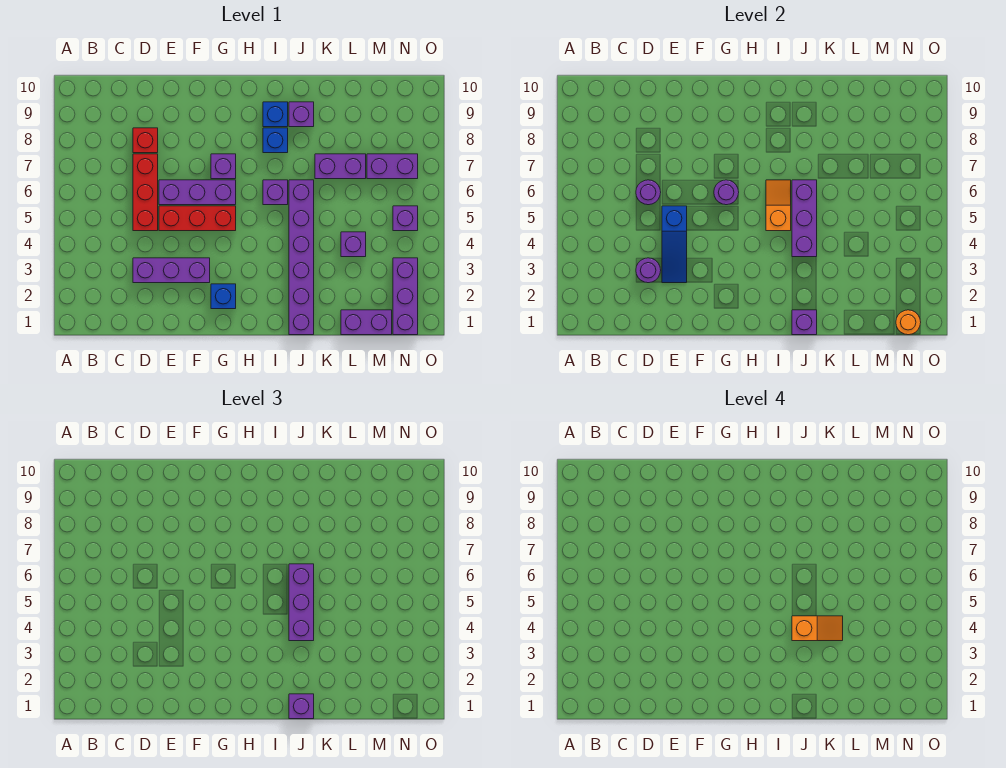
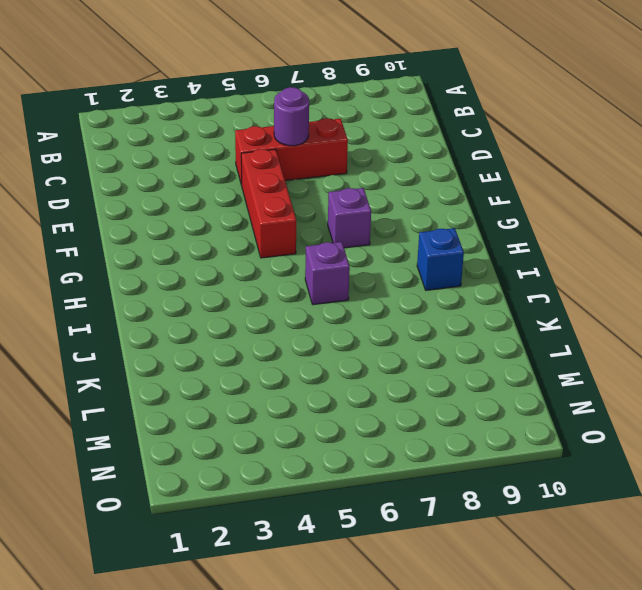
none -> purple 1x3 brick [133,258,210,283]
none -> red 1x1 brick [133,128,158,153]
none -> purple 1x3 brick [159,180,236,205]

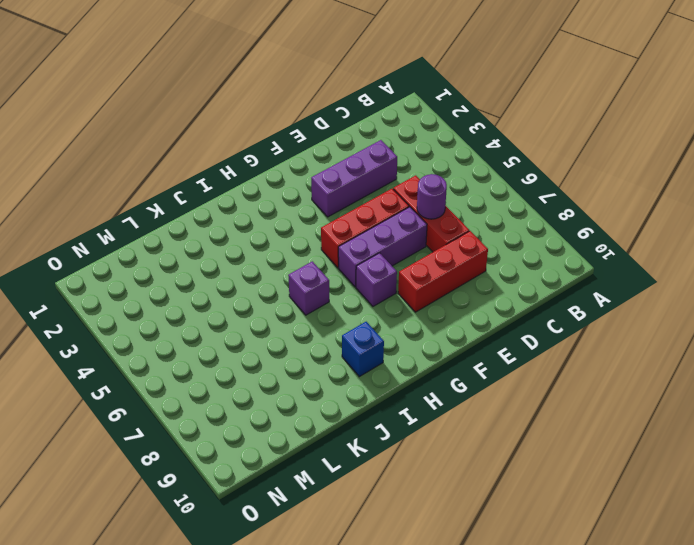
red 1x3 brick [398,231,488,312] -> red 1x1 brick [133,128,158,153]
none -> blue 1x1 brick [211,284,236,309]
none -> blue 1x1 brick [263,128,288,153]
none -> purple 1x6 brick [289,180,314,335]

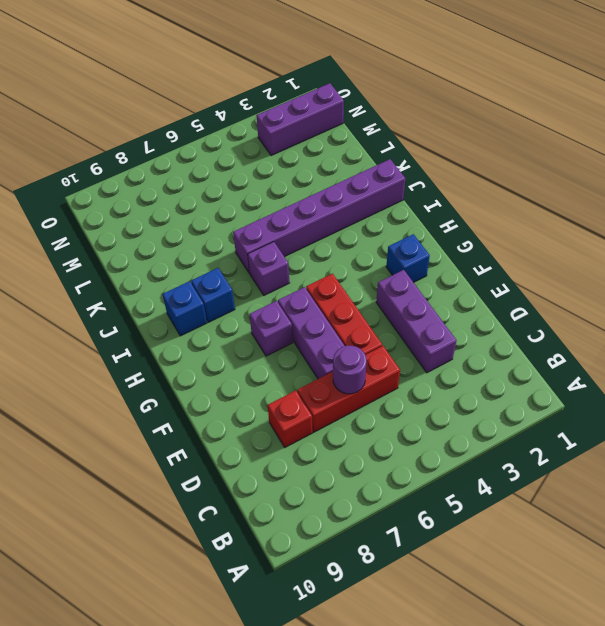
none -> purple 1x1 brick [289,102,314,127]
none -> purple 1x2 brick [315,154,366,179]
none -> purple 1x2 brick [341,310,392,335]

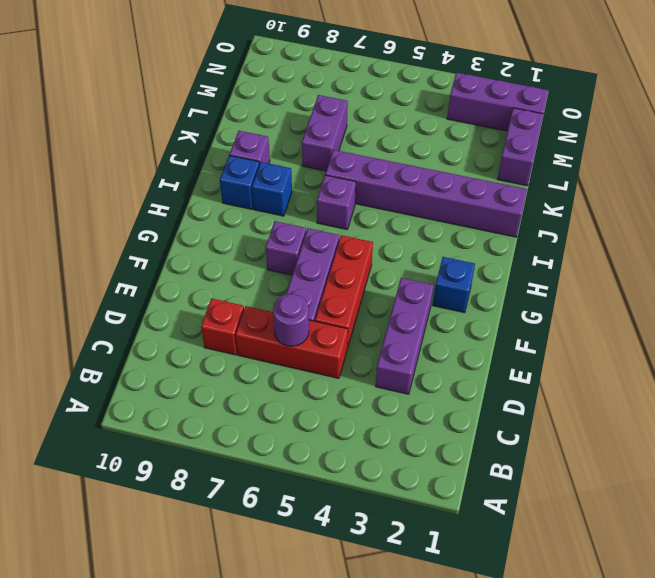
none -> purple 1x1 brick [341,232,366,257]
none -> purple 1x2 brick [367,154,418,179]
none -> purple 1x1 brick [393,206,418,231]

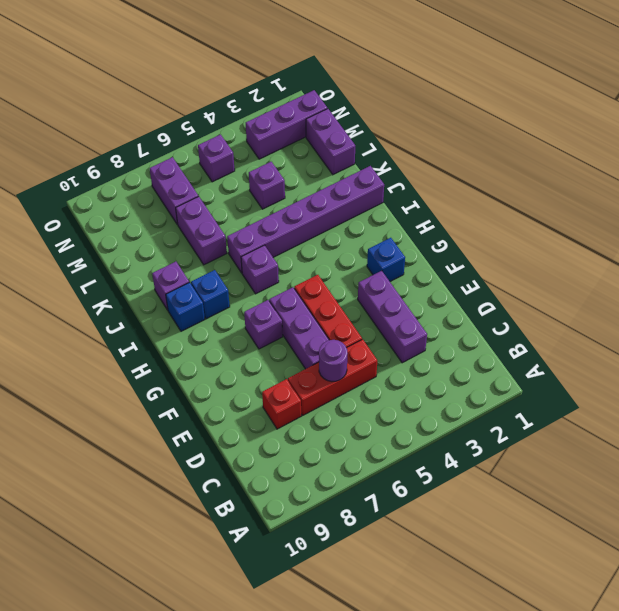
none -> purple 1x1 round brick [636,258,661,283]
none -> blue 1x3 slope [662,206,687,283]
none -> purple 1x1 round brick [714,180,739,205]

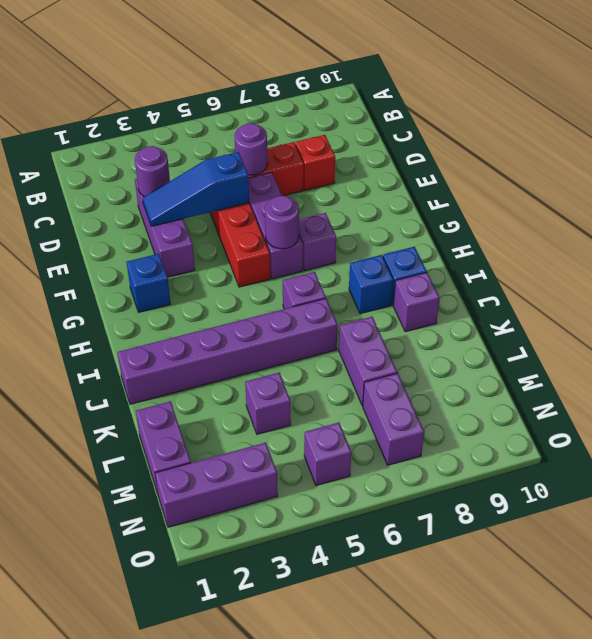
none -> orange 1x2 slope [766,180,791,231]
none -> purple 1x1 brick [792,310,817,335]
none -> purple 1x3 brick [792,180,817,257]

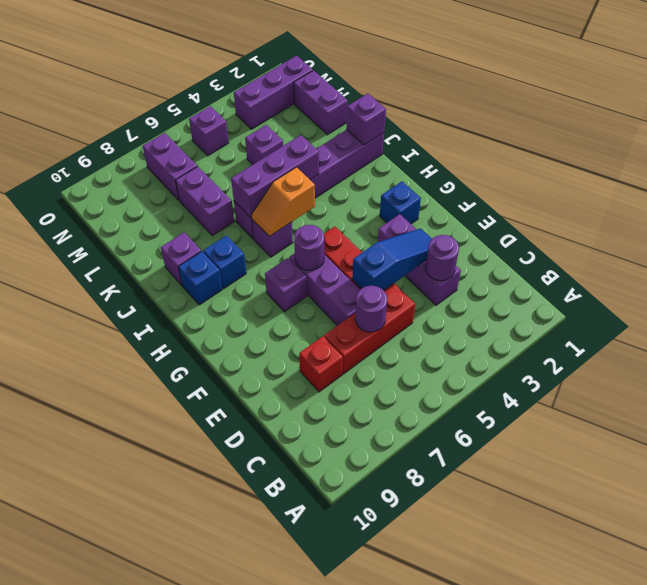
none -> orange 1x1 round brick [896,310,921,335]
none -> purple 1x1 brick [289,694,314,719]
none -> purple 1x3 brick [289,564,314,641]

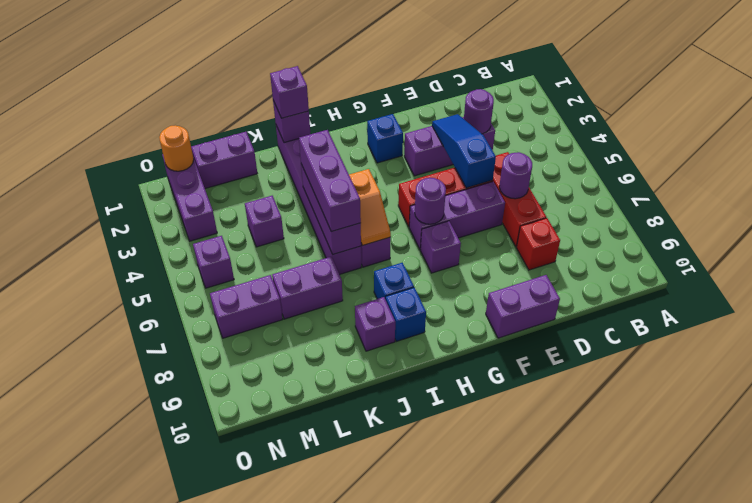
purple 1x2 brick [486,275,560,338] -> none
none -> orange 1x2 slope [792,616,843,641]

